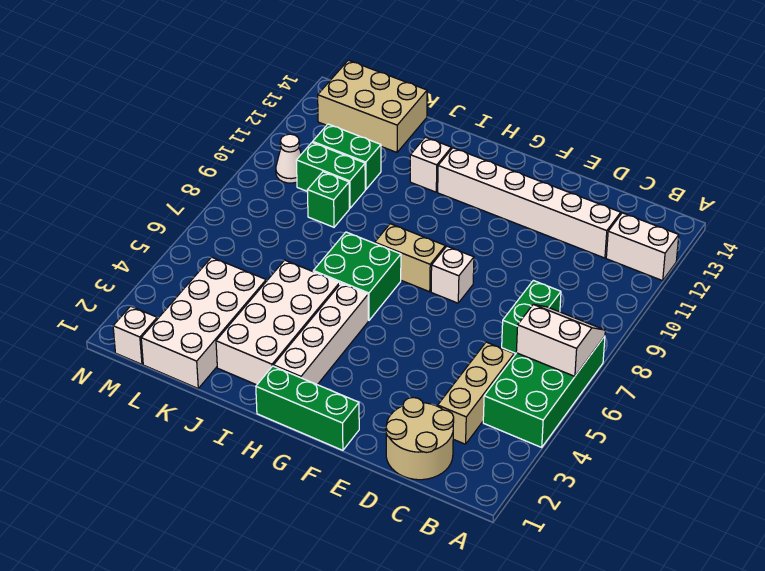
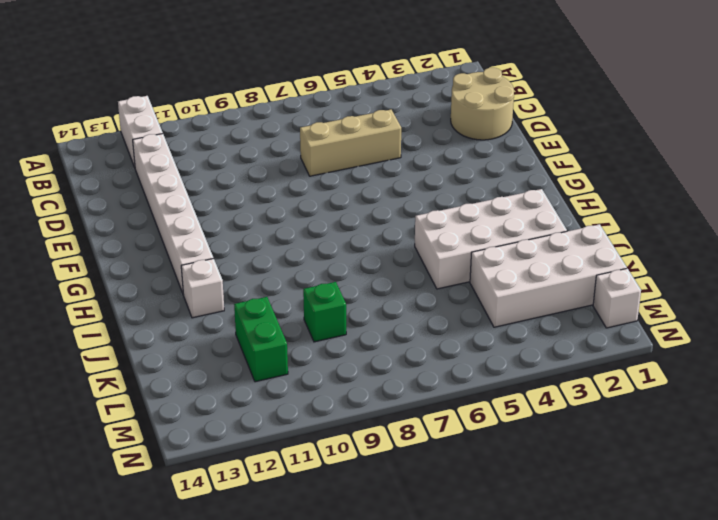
tan 1x3 brick [300,110,401,176] -> tan 1x3 brick moved to [438,342,514,444]
none -> green 2x4 brick [483,336,605,447]
none -> green 1x2 brick [502,280,561,353]
none -> green 1x3 brick [256,366,359,450]

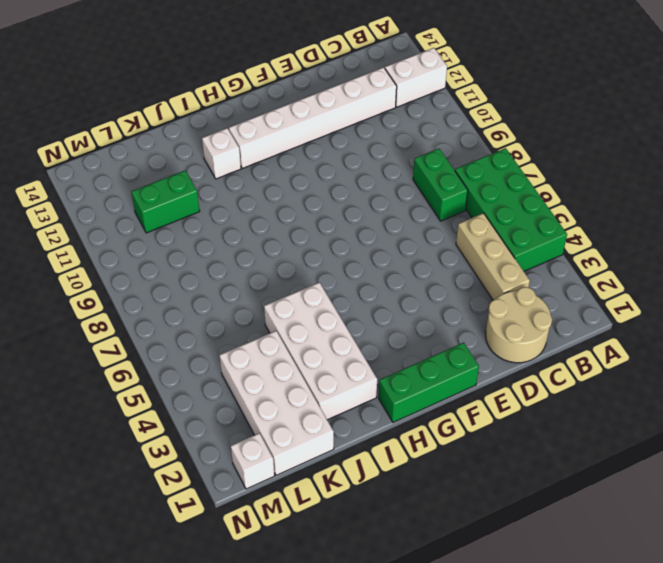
none -> white 1x1 brick [431,246,474,303]
none -> tan 1x2 brick [375,224,445,292]
none -> white 1x4 brick [273,283,368,385]

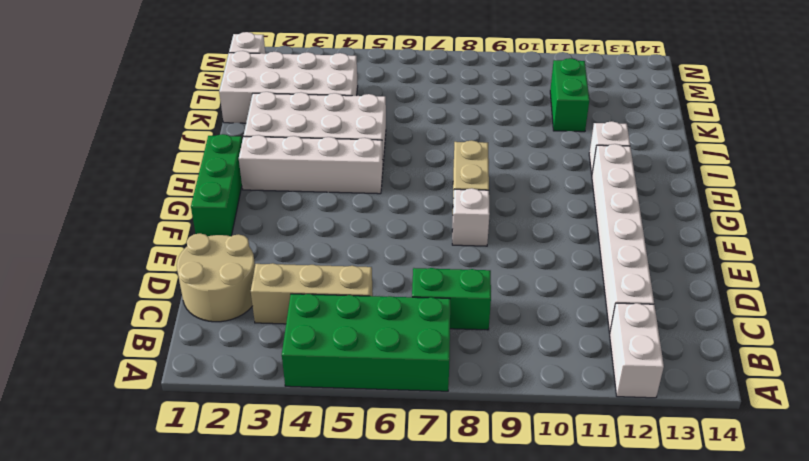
none -> green 2x2 brick [313,232,401,320]
none -> green 1x1 brick [307,172,349,227]
none -> green 1x2 brick [296,142,365,208]

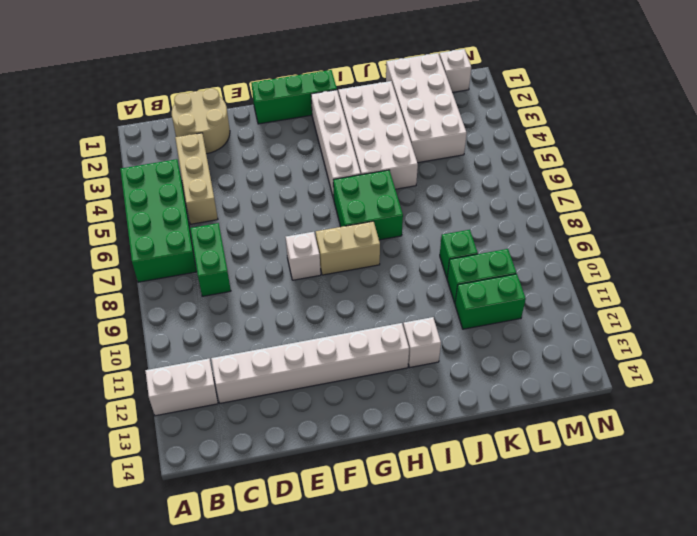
none -> tan 2x3 brick [318,60,427,152]
none -> white 1x1 cone [276,134,301,183]
none -> white 2x2 slope [516,304,605,376]

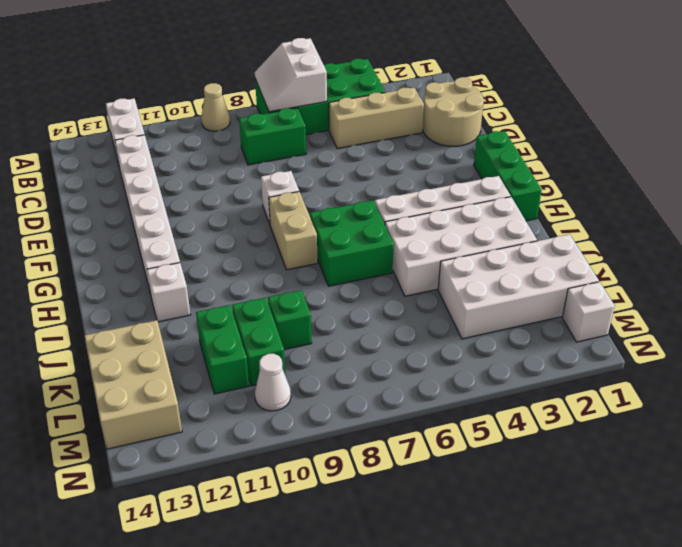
tan 1x1 cone [201,83,230,131] -> none

